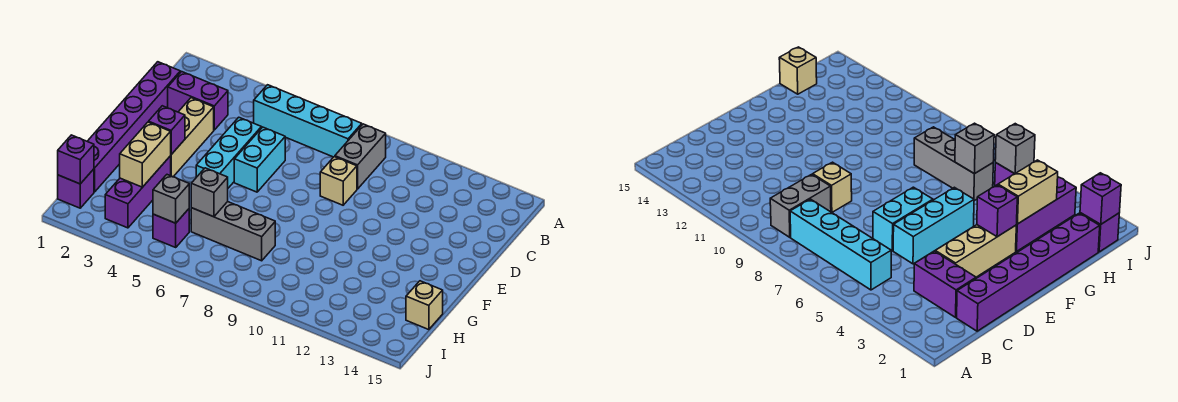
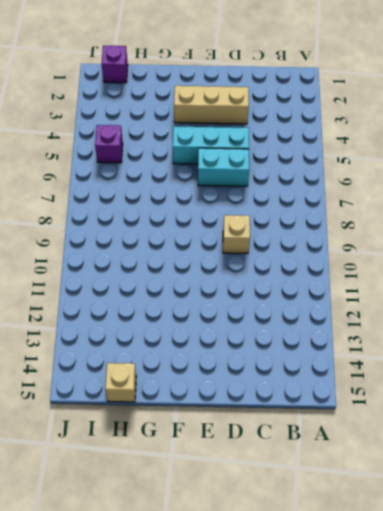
none -> cyan 1x4 brick [254,85,362,157]
none -> grey 1x2 brick [335,124,386,189]
none -> purple 1x6 brick [87,62,180,192]

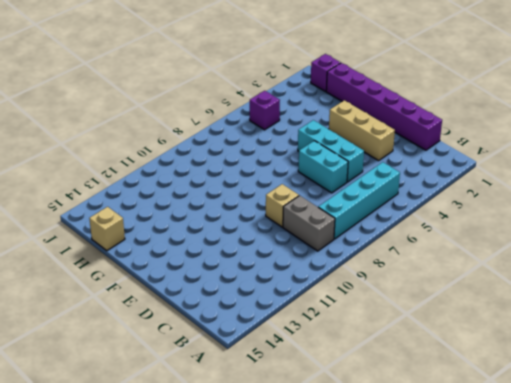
none -> purple 1x2 brick [168,72,228,130]
none -> purple 1x3 brick [105,156,171,228]
none -> grey 1x3 brick [191,202,275,261]

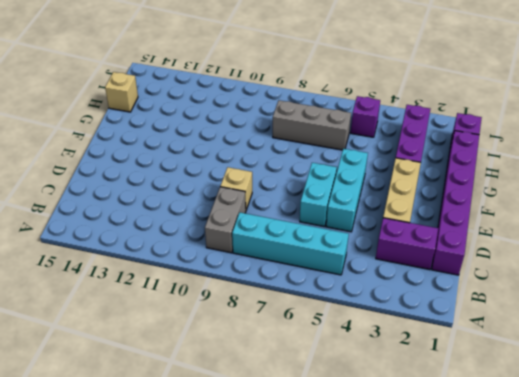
none -> purple 1x1 brick [149,106,185,154]
none -> tan 1x2 brick [120,122,171,187]
none -> grey 1x1 brick [191,168,228,217]

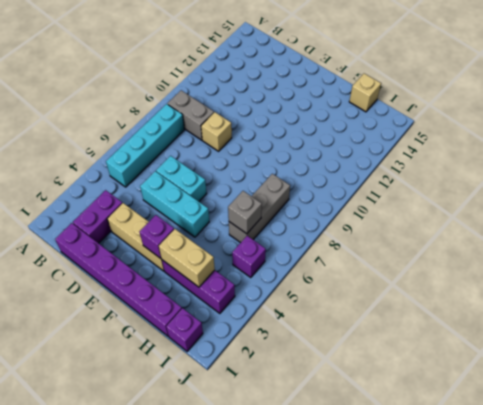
none -> purple 1x1 brick [58,135,94,184]
none -> grey 1x1 brick [153,175,189,223]

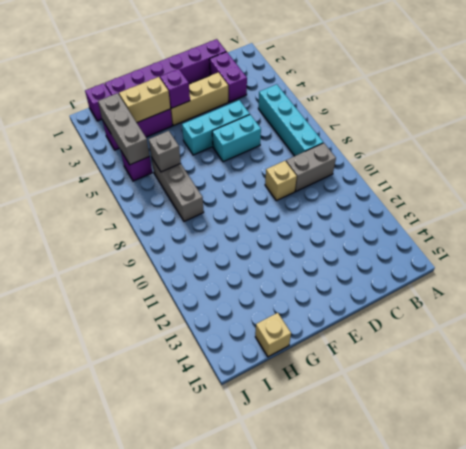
grey 1x3 brick [98,93,150,165] -> grey 1x1 brick [153,175,189,223]
none -> purple 1x1 brick [58,135,94,184]

